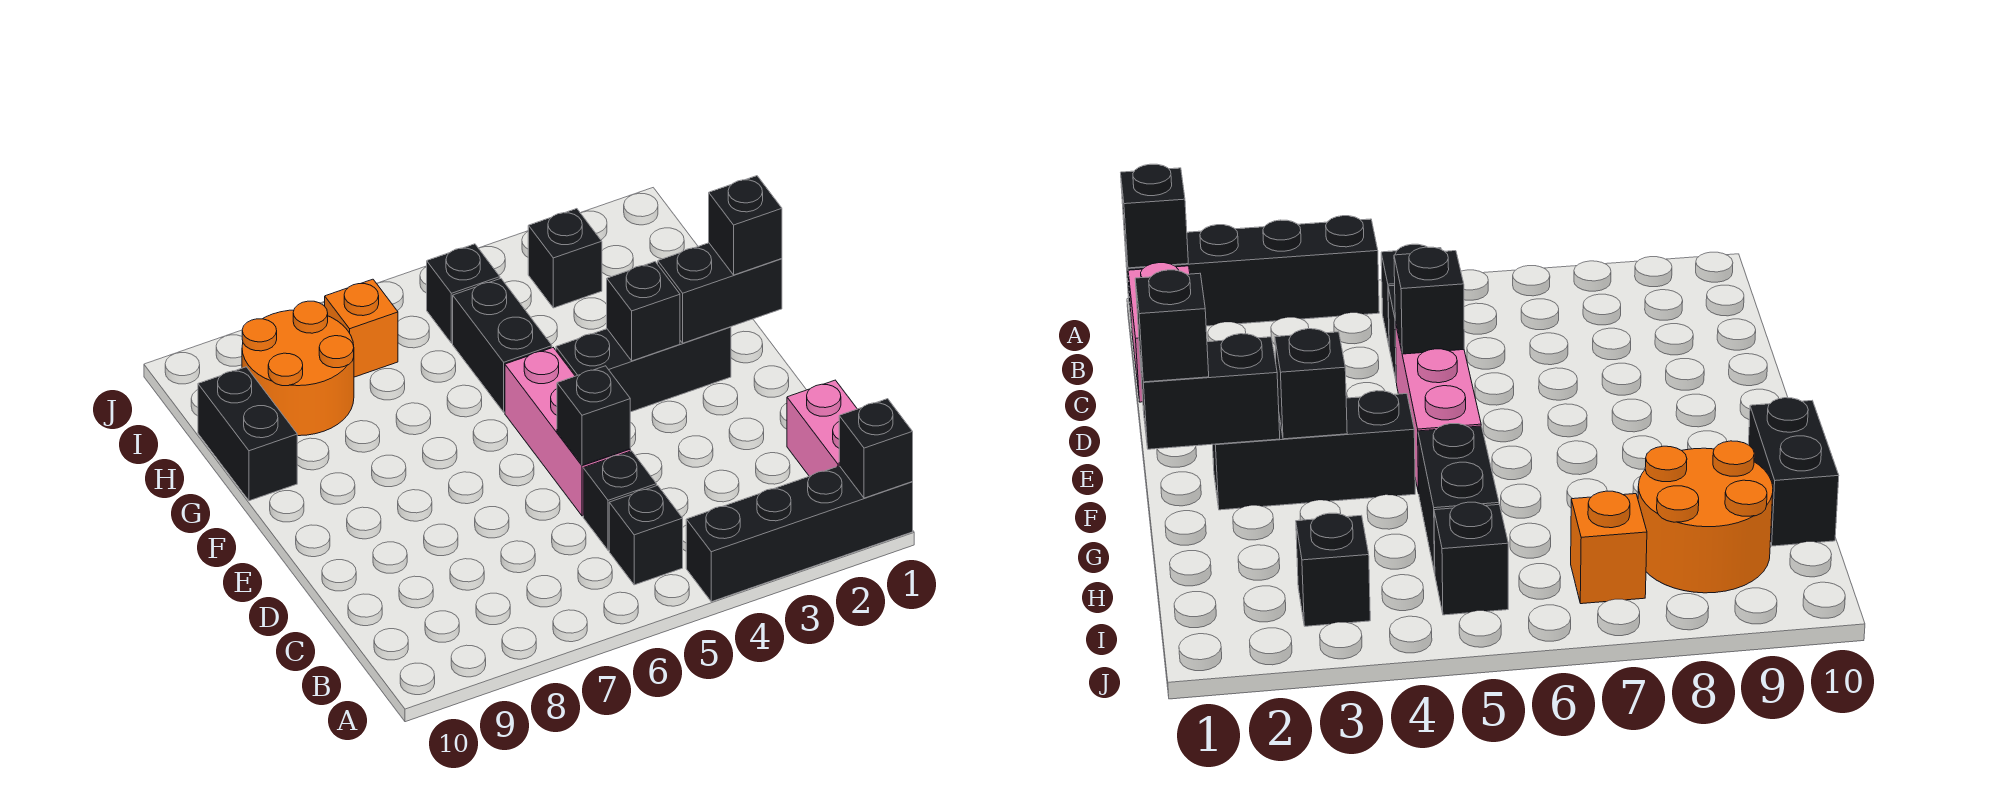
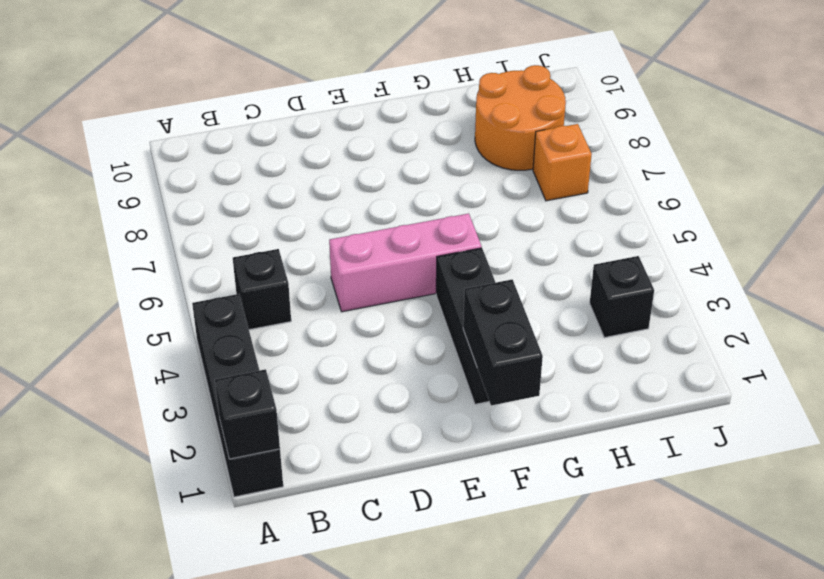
none -> pink 1x2 brick [787,380,857,476]
none -> black 1x1 brick [583,451,657,550]
none -> black 1x2 brick [453,279,552,412]

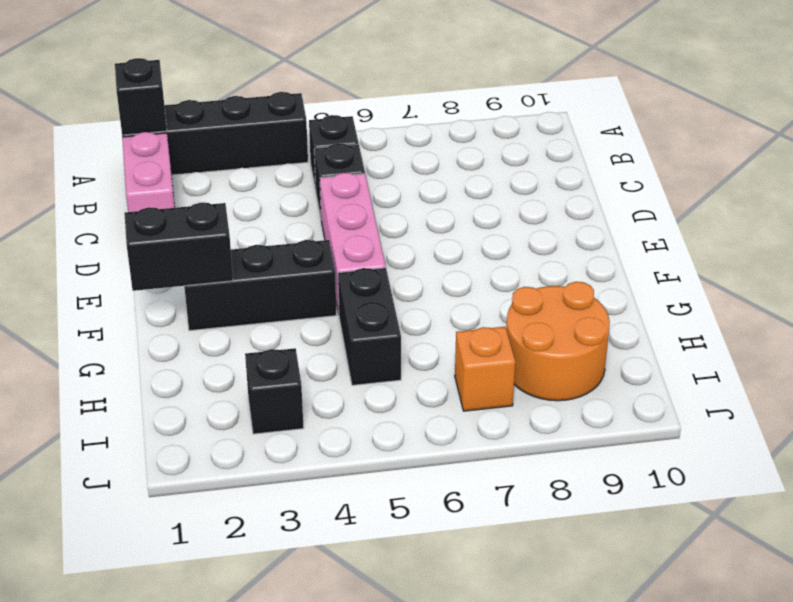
none -> black 1x2 brick [198,367,297,501]
none -> black 1x1 brick [427,244,500,343]
none -> black 1x1 brick [557,366,630,465]

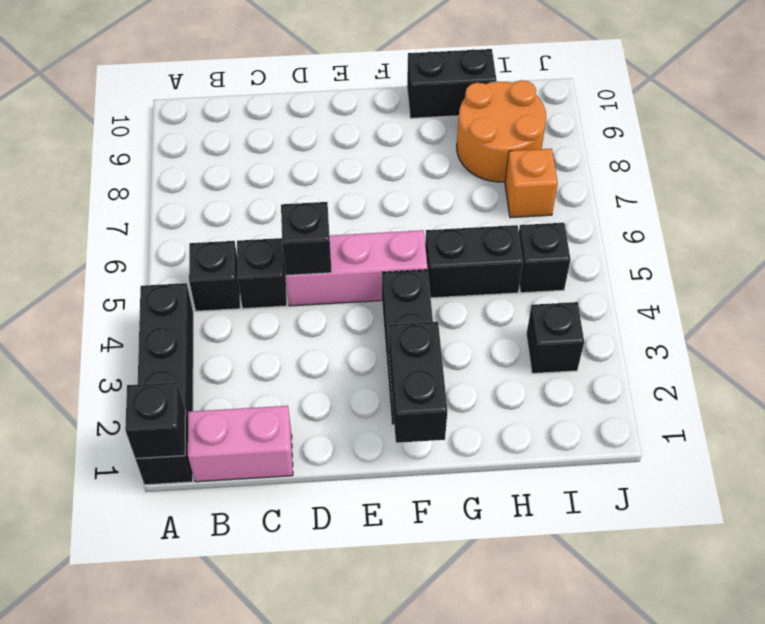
none -> black 1x1 brick [607,262,680,361]
none -> black 1x1 brick [709,176,782,275]

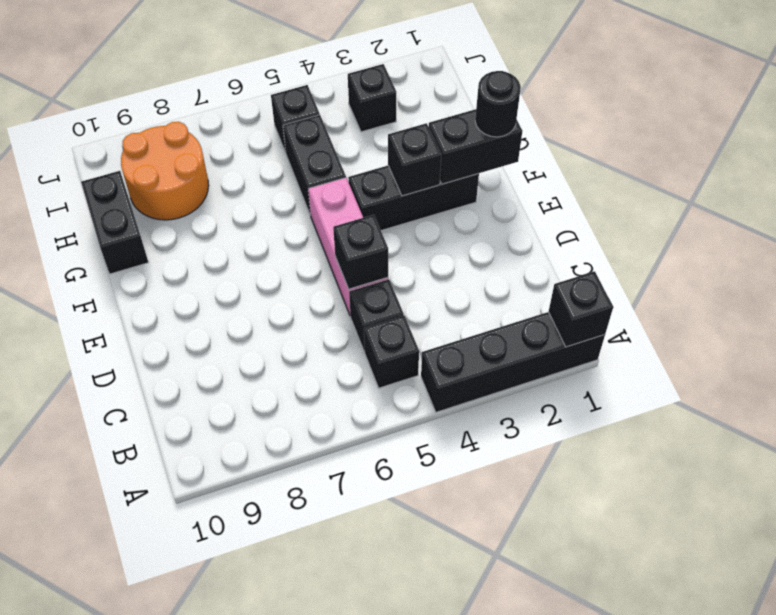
black 1x1 round brick [475,71,521,137] -> black 1x1 brick [709,176,782,275]
none -> pink 1x2 brick [787,380,857,476]
none -> orange 1x1 brick [325,279,398,377]

